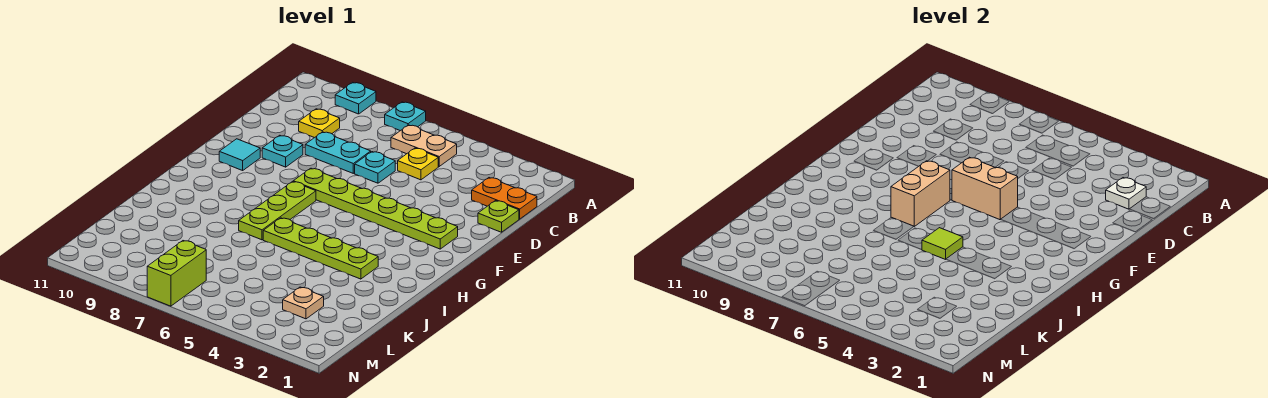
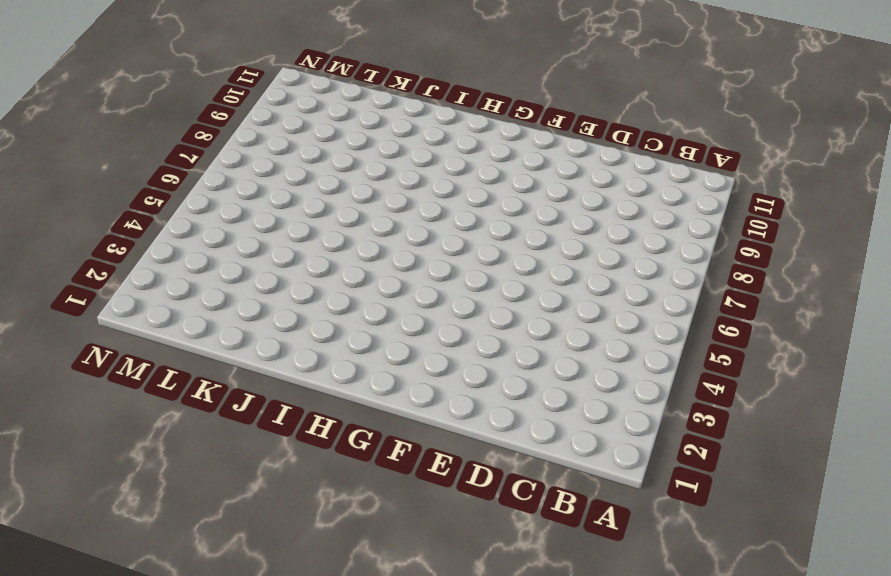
none -> cyan 1x1 plate [385,102,426,131]
none -> cyan 1x1 plate [335,82,376,114]
none -> tan 1x2 plate [391,125,457,166]

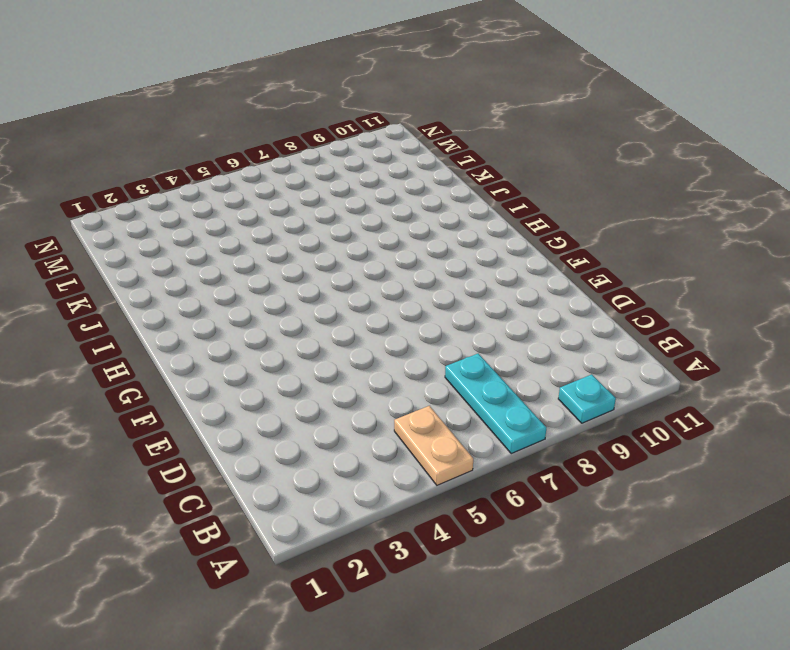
tan 1x2 plate [394,406,473,485] -> tan 1x2 plate turned to [391,125,457,166]
cyan 1x3 plate [445,354,546,454] -> cyan 1x1 plate [385,102,426,131]
none -> orange 1x2 plate [472,178,537,219]
none -> yellow 1x1 plate [398,148,438,180]
none -> yellow 1x1 plate [299,109,340,138]

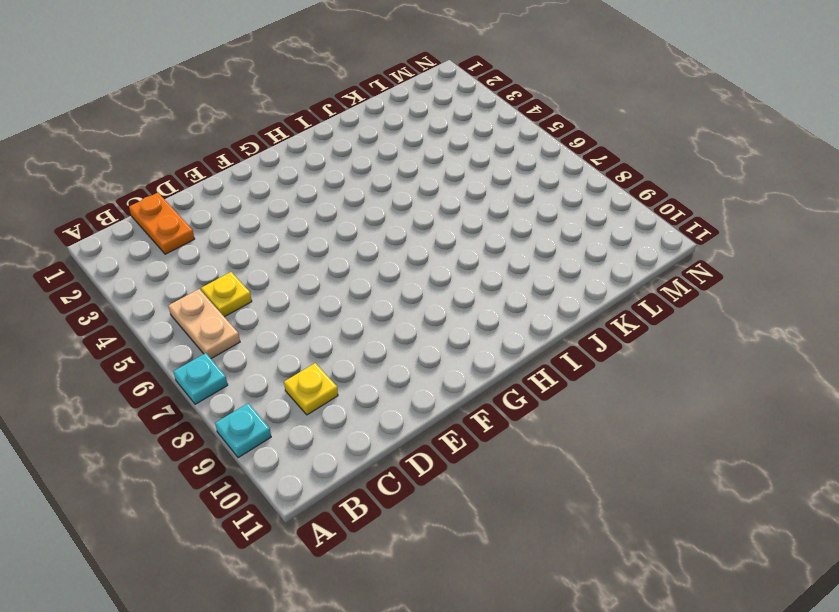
none -> lime 1x1 plate [478,201,519,232]
none -> cyan 1x1 plate [355,152,395,183]
none -> cyan 1x2 plate [305,132,371,173]

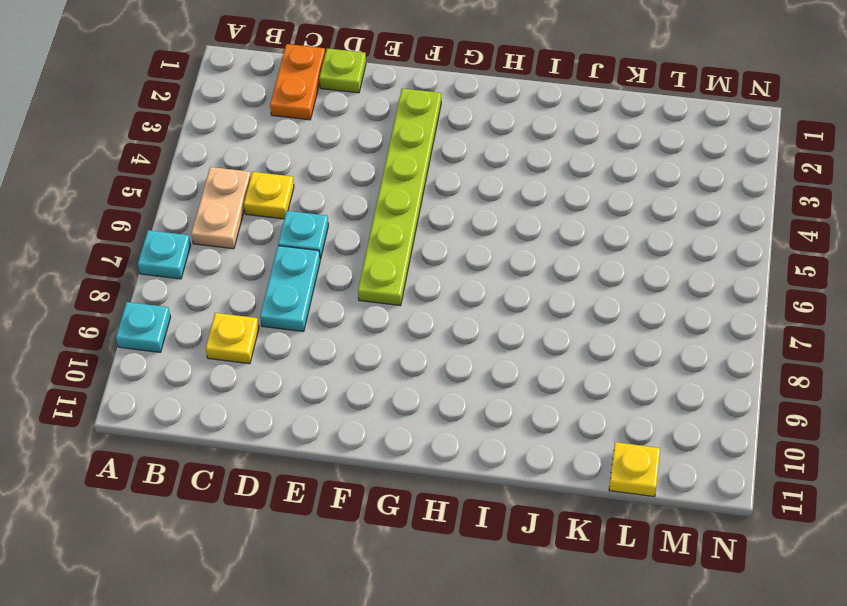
yellow 1x1 plate [609,442,660,497] -> none
none -> cyan 1x1 plate [262,135,303,167]
none -> cyan 1x1 tile [219,139,260,170]
none -> lime 1x3 plate [239,182,316,240]

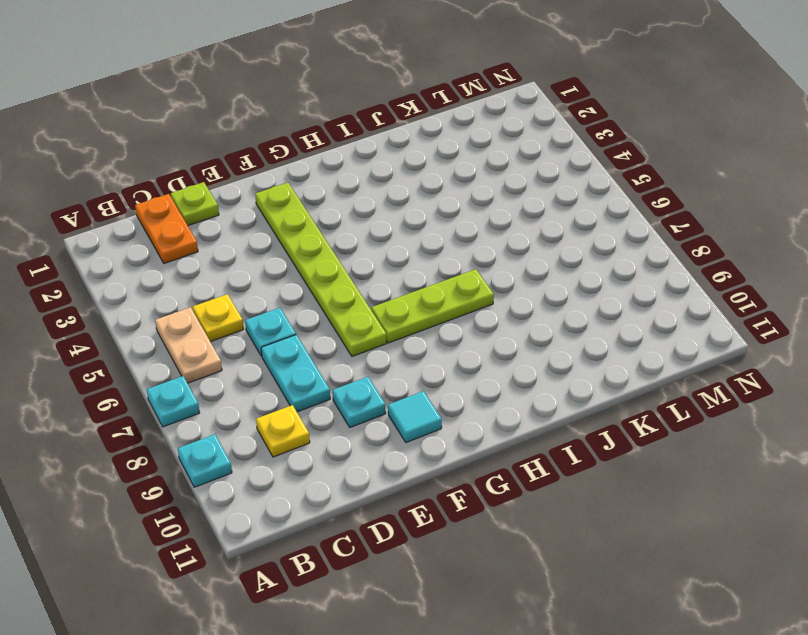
none -> lime 1x4 plate [263,218,378,279]
none -> tan 1x1 plate [283,287,324,319]
none -> lime 1x2 brick [147,241,206,306]

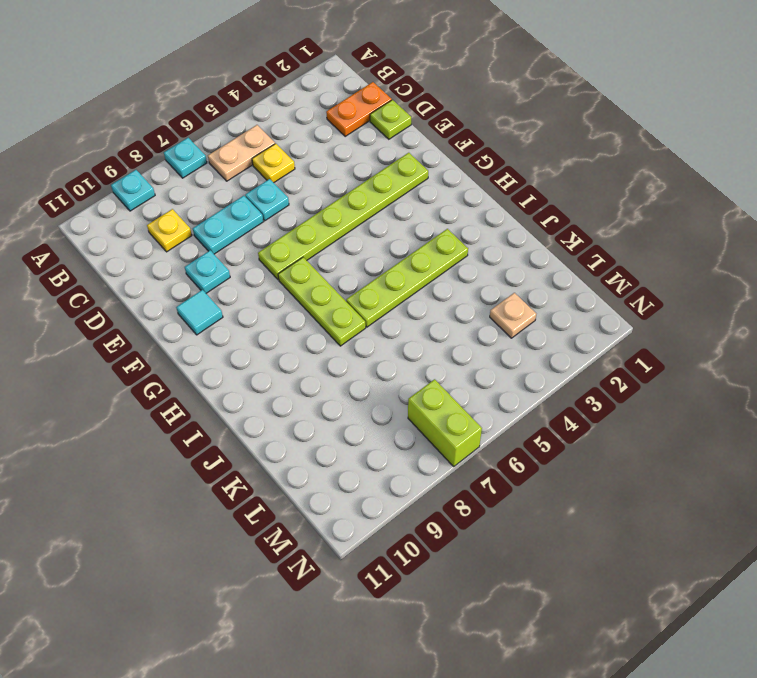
none -> white 1x1 plate [1106,178,1146,209]
none -> tan 1x2 brick [952,157,1018,220]
none -> tan 1x2 brick [891,161,950,226]

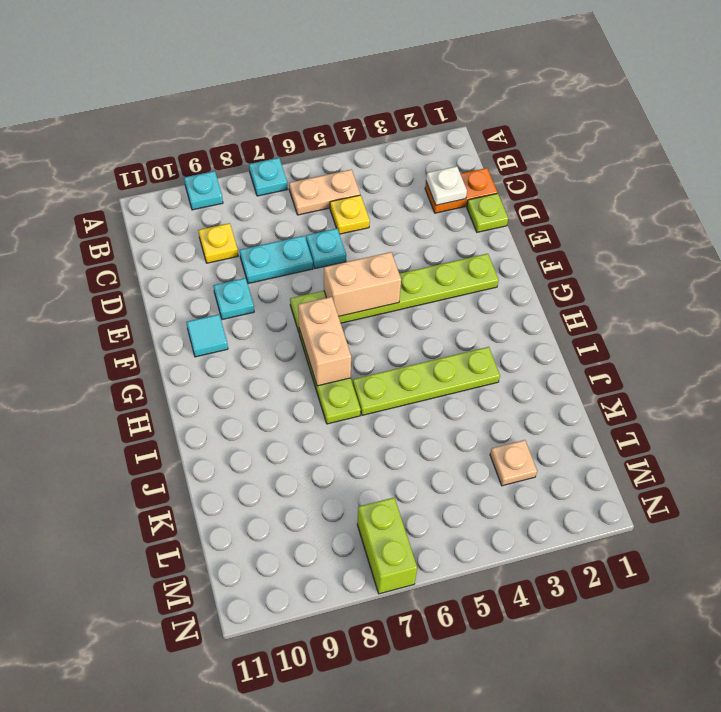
none -> lime 1x1 tile [922,228,963,259]

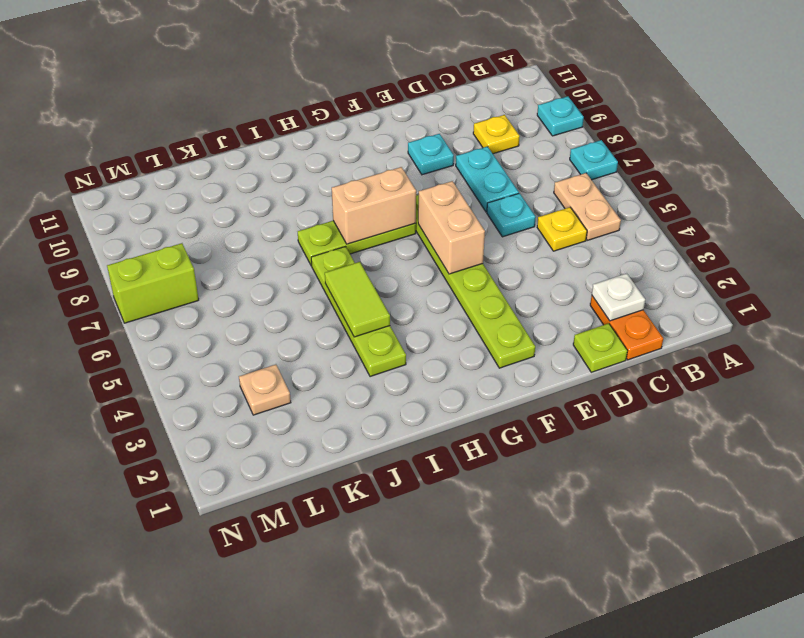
lime 1x2 tile [325,262,390,337] -> lime 1x1 tile [922,228,963,259]
none -> cyan 1x1 tile [219,139,260,170]

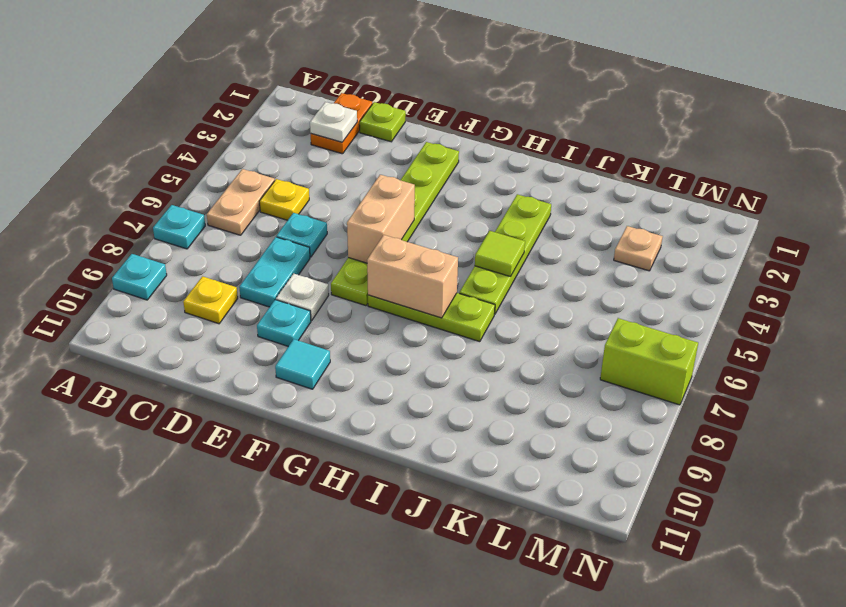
white 1x1 plate [276,273,329,321] -> none

